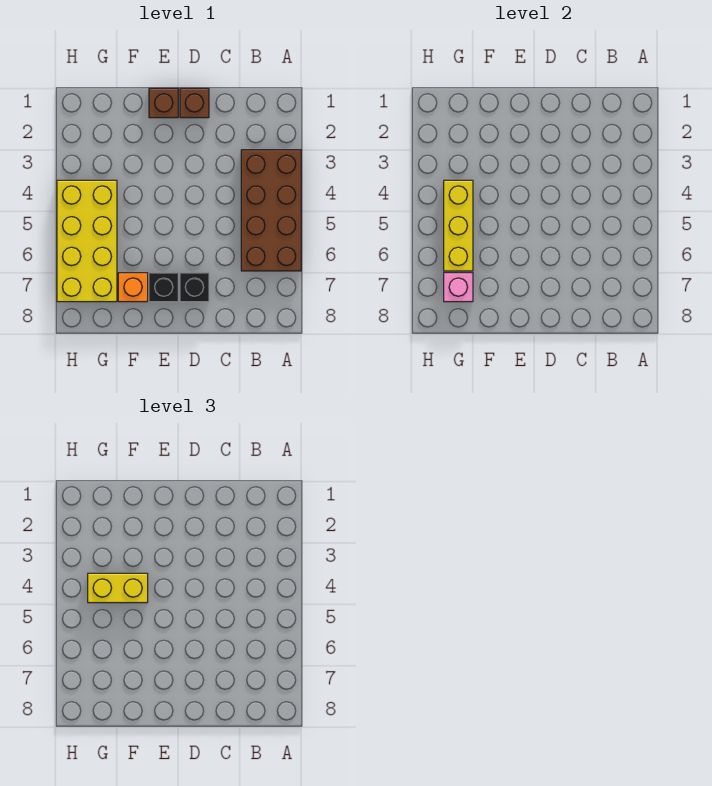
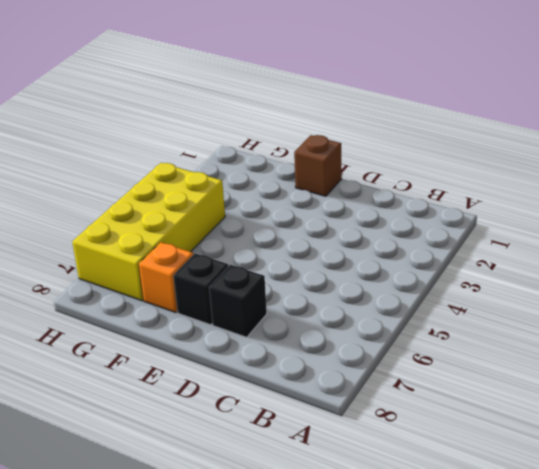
none -> brown 2x4 brick [241,150,301,271]
none -> brown 1x1 brick [180,88,209,118]

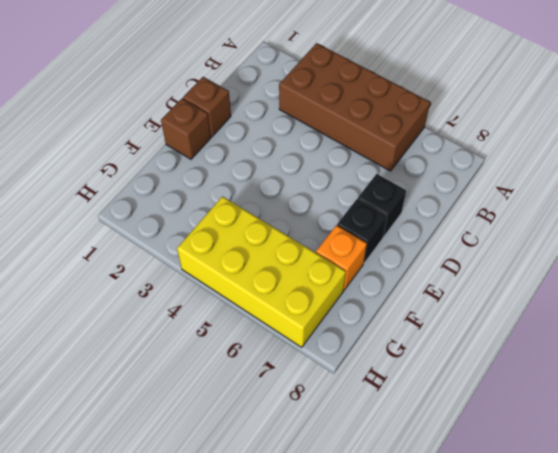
none -> yellow 1x3 brick [444,180,473,271]
none -> pink 1x1 brick [444,273,473,302]

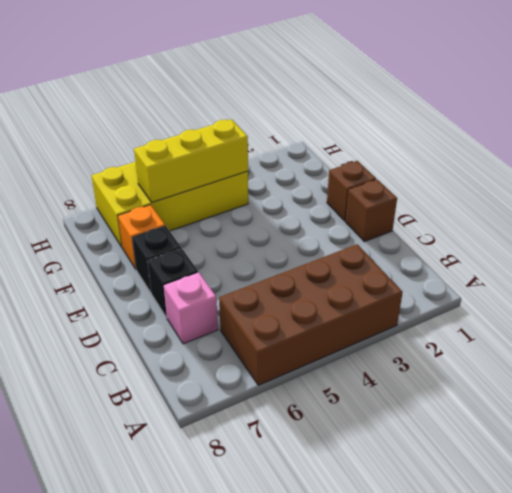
pink 1x1 brick [164,272,218,344] -> pink 1x1 brick moved to [444,273,473,302]
none -> yellow 1x2 brick [88,573,148,603]

